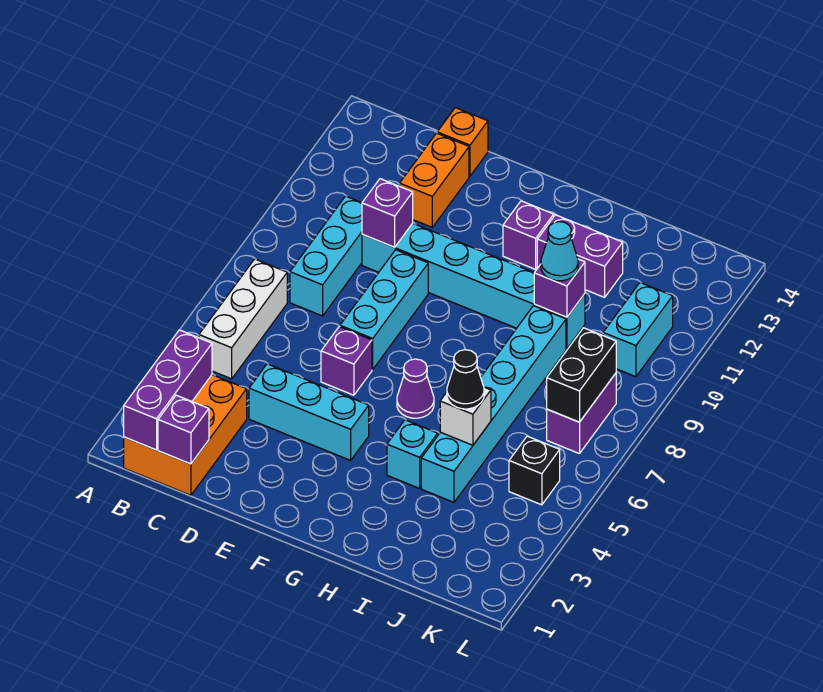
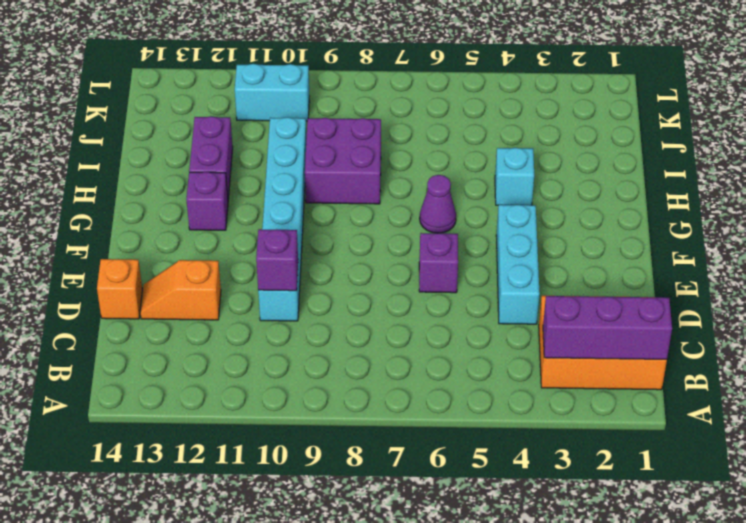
orange 1x2 slope [140,260,221,320] -> orange 1x2 brick [400,133,469,227]
purple 2x2 brick [305,118,381,204] -> cyan 1x6 brick [421,306,566,502]
none -> white 1x3 brick [199,259,287,379]
none -> cyan 1x3 brick [290,196,362,316]
none -> cyan 1x3 brick [340,250,428,370]

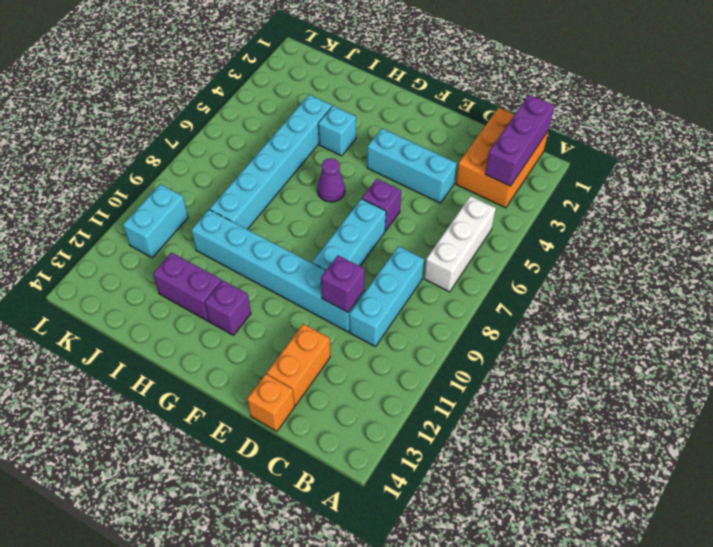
none -> black 1x1 brick [509,436,560,505]
none -> purple 1x2 brick [547,373,616,454]
none -> purple 1x1 brick [158,395,209,464]

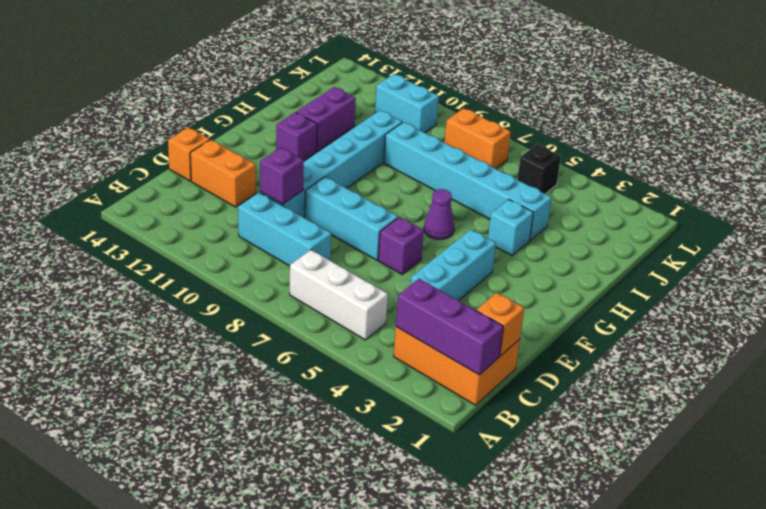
orange 1x1 brick [476,293,524,356] -> purple 1x1 brick [158,395,209,464]
orange 1x2 brick [445,108,511,169] -> purple 1x2 brick [547,373,616,454]
none -> white 1x1 brick [440,387,491,445]
none -> purple 1x1 brick [534,259,585,317]
none -> black 1x2 brick [547,328,616,422]

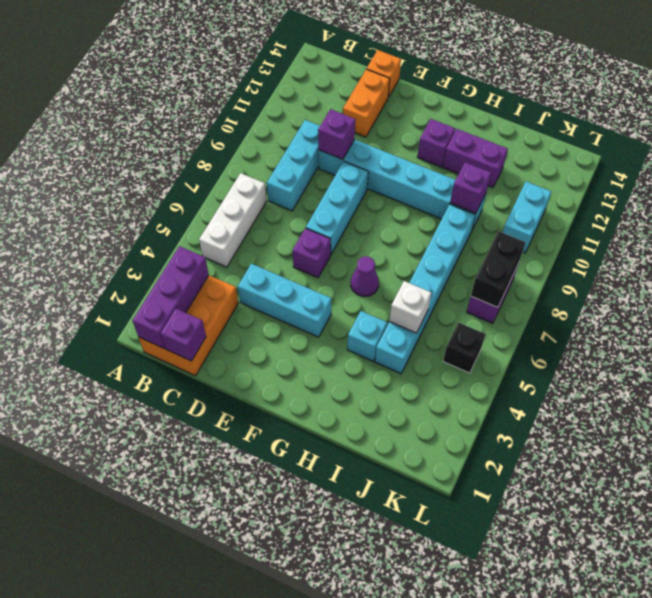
none -> black 1x1 cone [447,350,484,409]
none -> cyan 1x1 cone [541,222,578,281]

